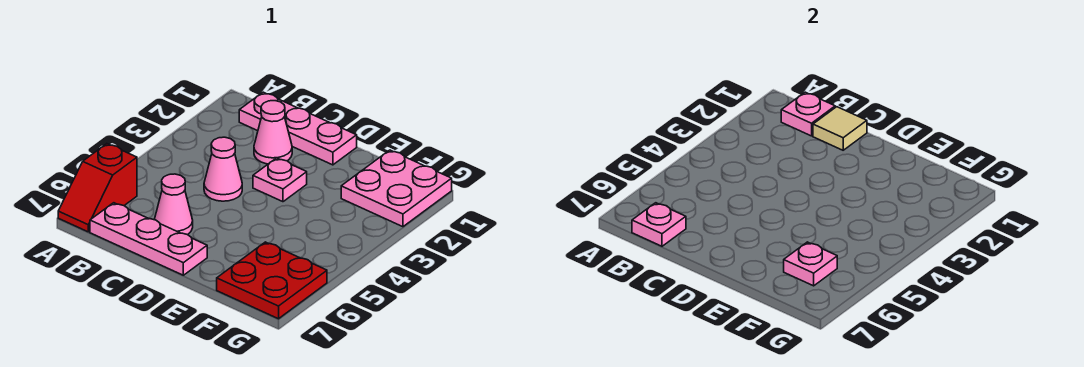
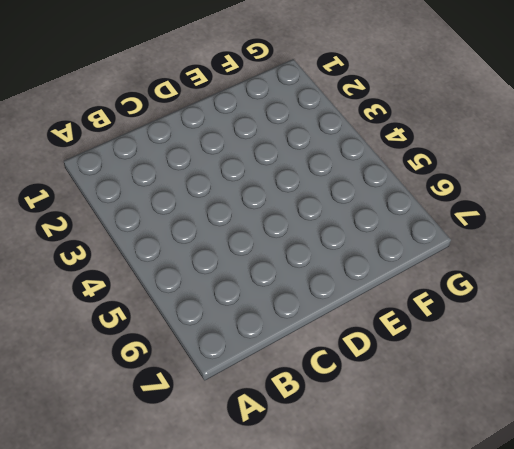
none -> red 1x2 slope [58,144,137,232]
none -> pink 1x3 plate [239,92,357,165]
none -> pink 1x3 plate [90,203,207,275]

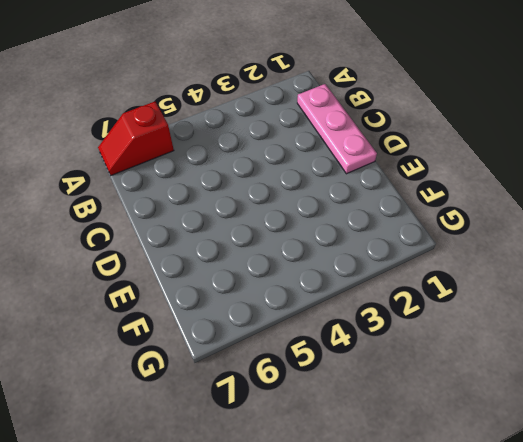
none -> pink 1x3 plate [90,203,207,275]
none -> pink 1x1 cone [254,101,292,164]
none -> pink 1x1 cone [204,137,242,201]

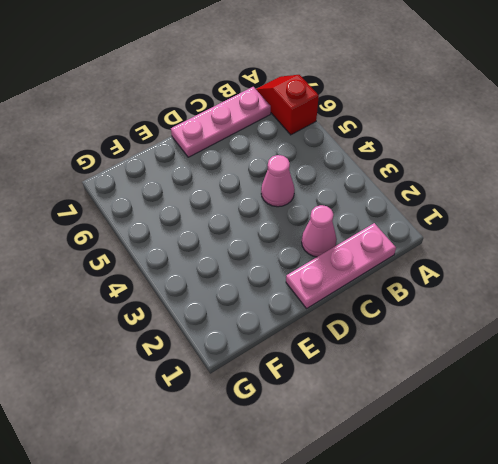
none -> pink 1x1 cone [154,174,193,235]
none -> pink 1x1 plate [253,158,307,202]
none -> pink 2x2 plate [341,150,452,227]

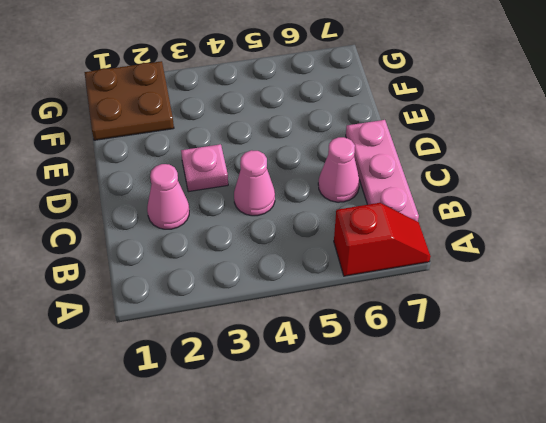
brown 2x2 plate [84,61,174,140] -> pink 2x2 plate [341,150,452,227]
none -> pink 1x3 plate [239,92,357,165]
none -> red 2x2 plate [217,242,327,319]
none -> pink 1x1 plate [781,92,835,136]

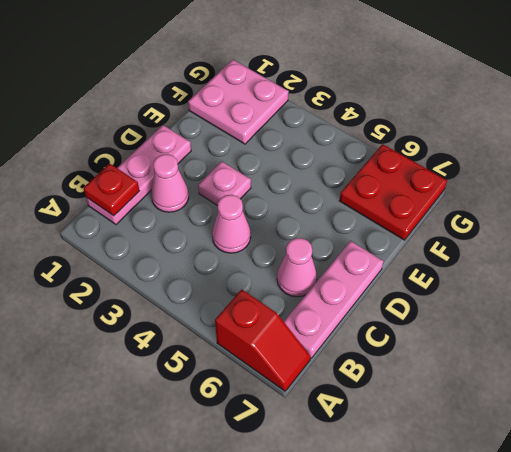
red 1x1 plate [83,164,139,216] -> pink 1x1 plate [781,92,835,136]
none -> pink 1x1 plate [632,203,686,246]
none -> tan 1x1 tile [813,107,867,150]
none -> pink 1x1 plate [784,242,837,286]

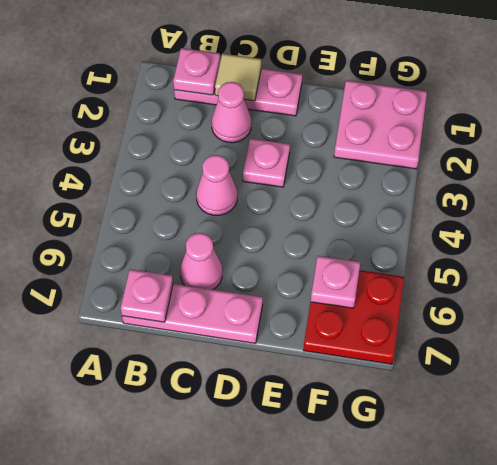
none -> red 1x2 slope [58,144,137,232]

